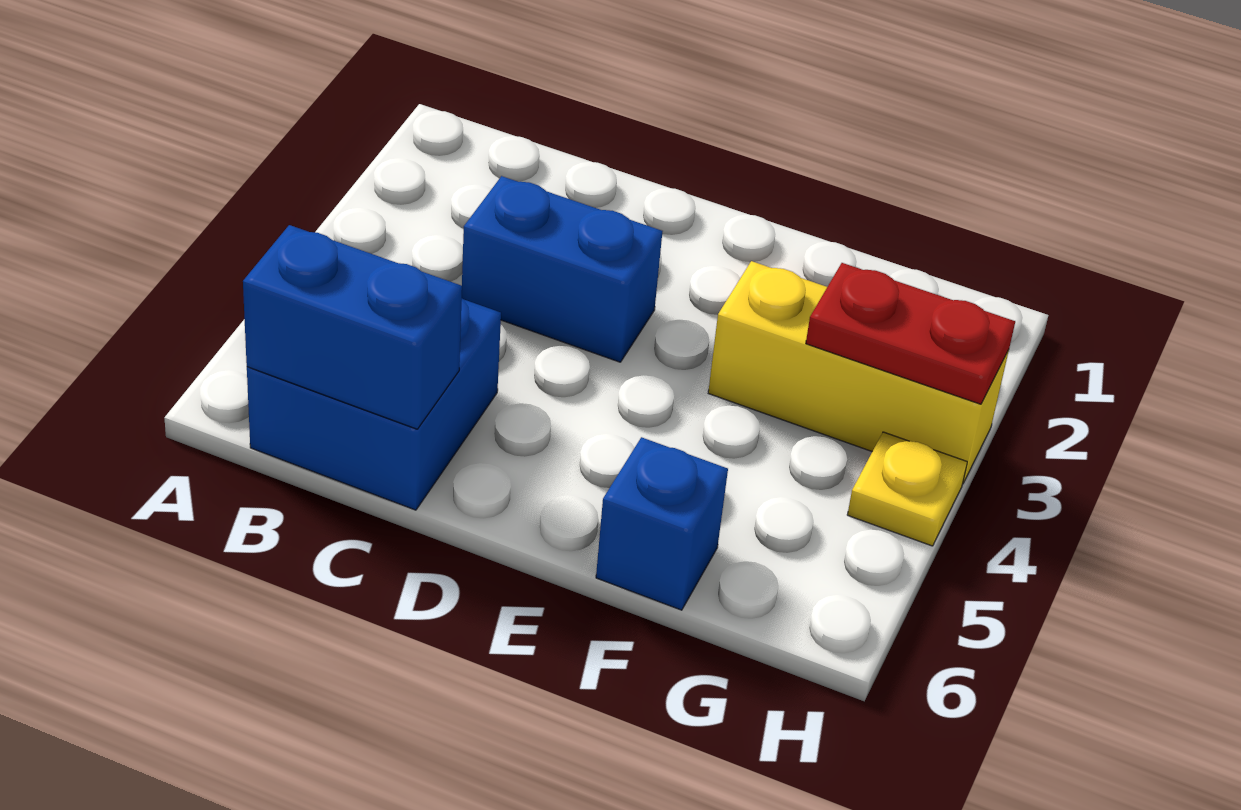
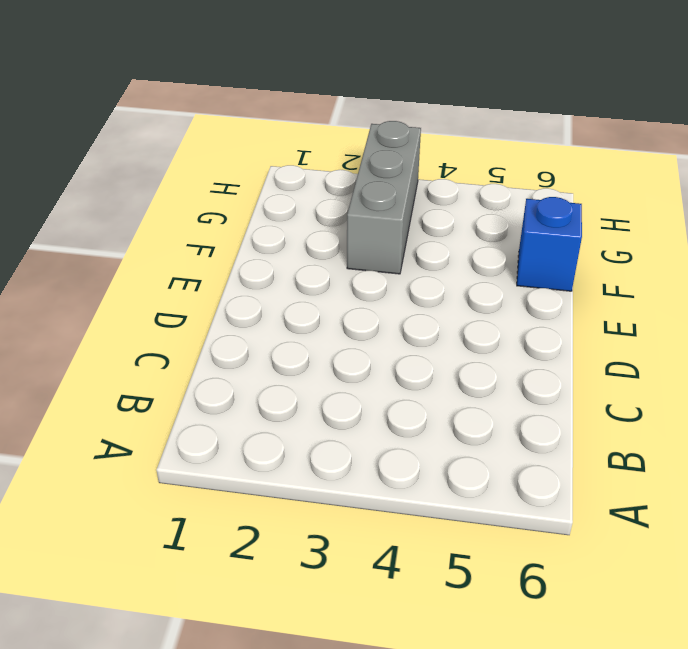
grey 1x3 brick [347,121,421,274] -> yellow 1x3 brick [708,261,1009,483]
none -> blue 2x2 brick [247,299,501,510]
none -> blue 1x2 brick [462,176,663,362]

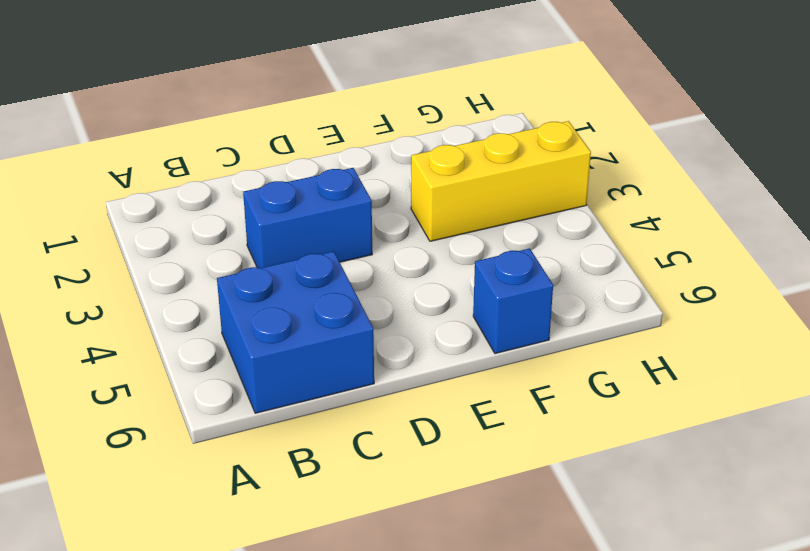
none -> yellow 1x1 plate [847,432,967,546]
none -> blue 1x2 brick [243,225,462,429]

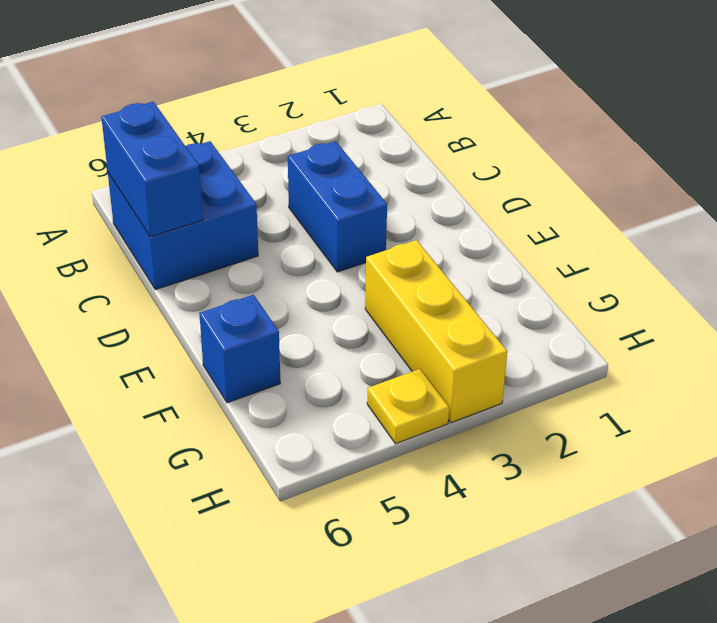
none -> red 1x2 plate [806,263,1015,404]

